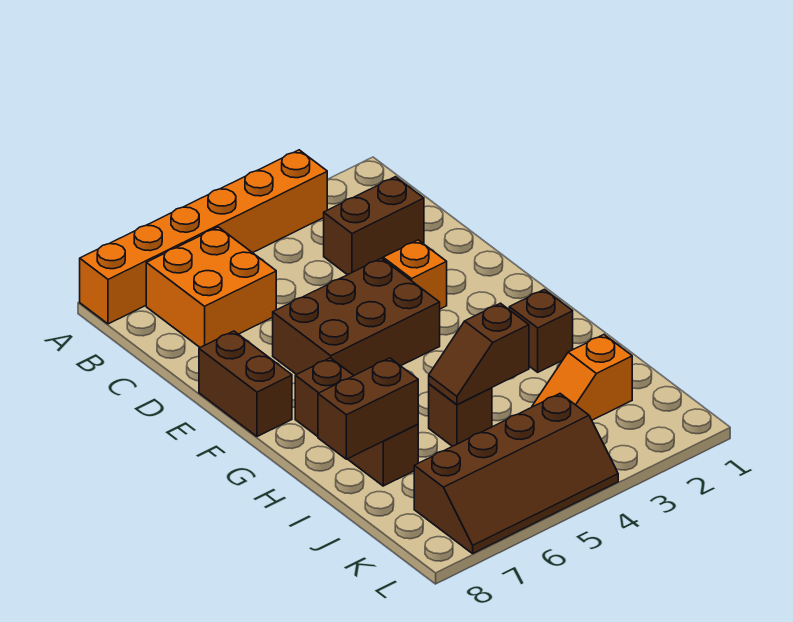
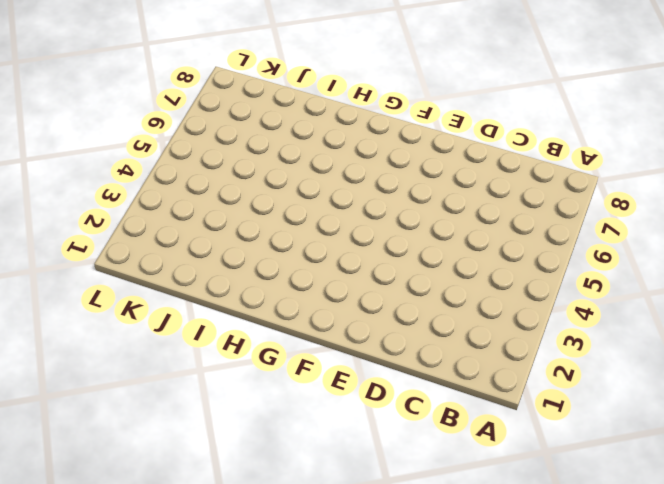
none -> orange 1x6 brick [80,150,327,324]
none -> orange 2x2 brick [146,227,276,347]
none -> brown 1x2 brick [324,177,424,275]

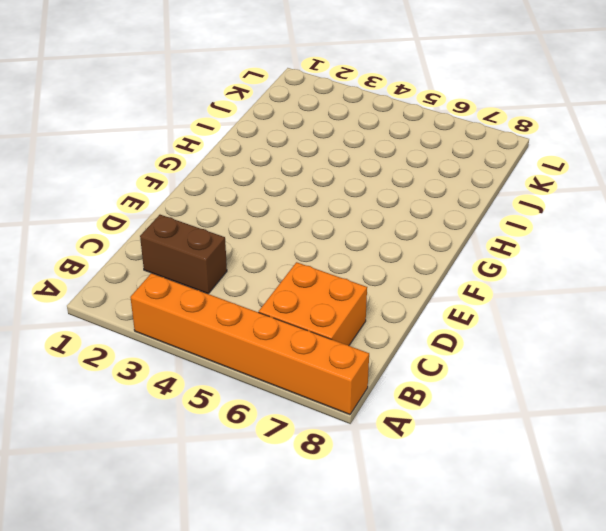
none -> orange 1x1 brick [383,240,447,309]
none -> brown 2x3 brick [273,258,440,375]
none -> brown 1x2 brick [199,331,292,437]

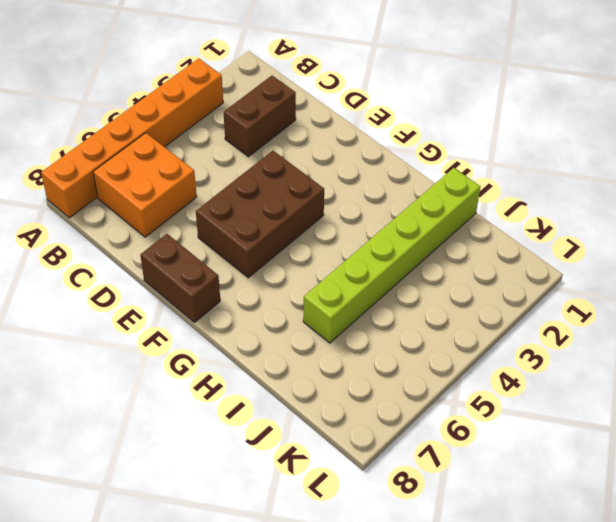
lime 1x6 brick [303,168,480,343] -> brown 1x1 brick [429,384,492,446]
none -> orange 1x1 brick [383,240,447,309]
none -> brown 1x3 brick [295,358,418,486]
none -> brown 1x1 brick [509,289,573,372]

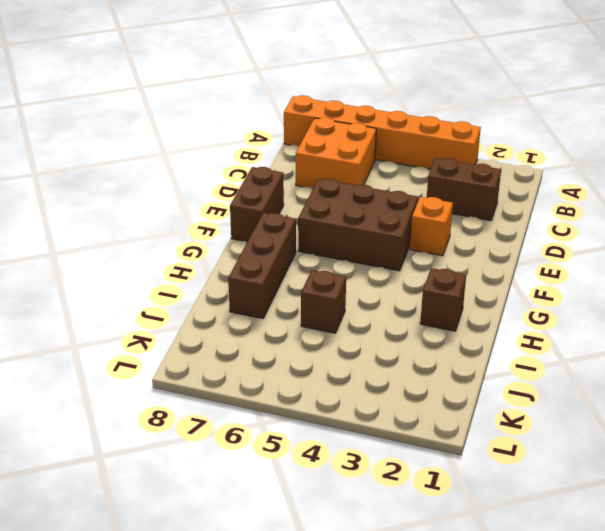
none -> orange 1x2 slope [532,335,632,420]
none -> brown 2x4 slope [414,394,618,554]
none -> brown 1x2 slope [429,303,529,405]

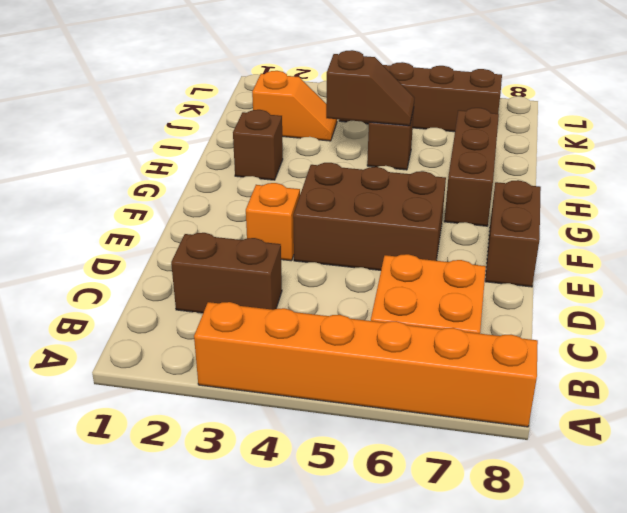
none -> brown 1x2 brick [318,358,418,459]

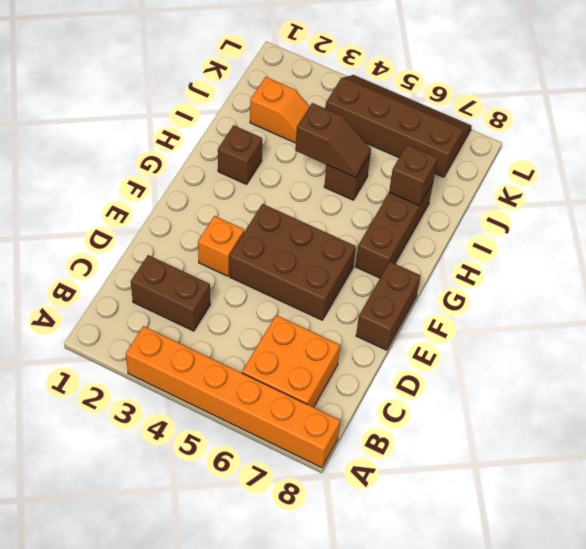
brown 1x1 brick [389,144,438,205] -> brown 1x2 brick [318,358,418,459]

